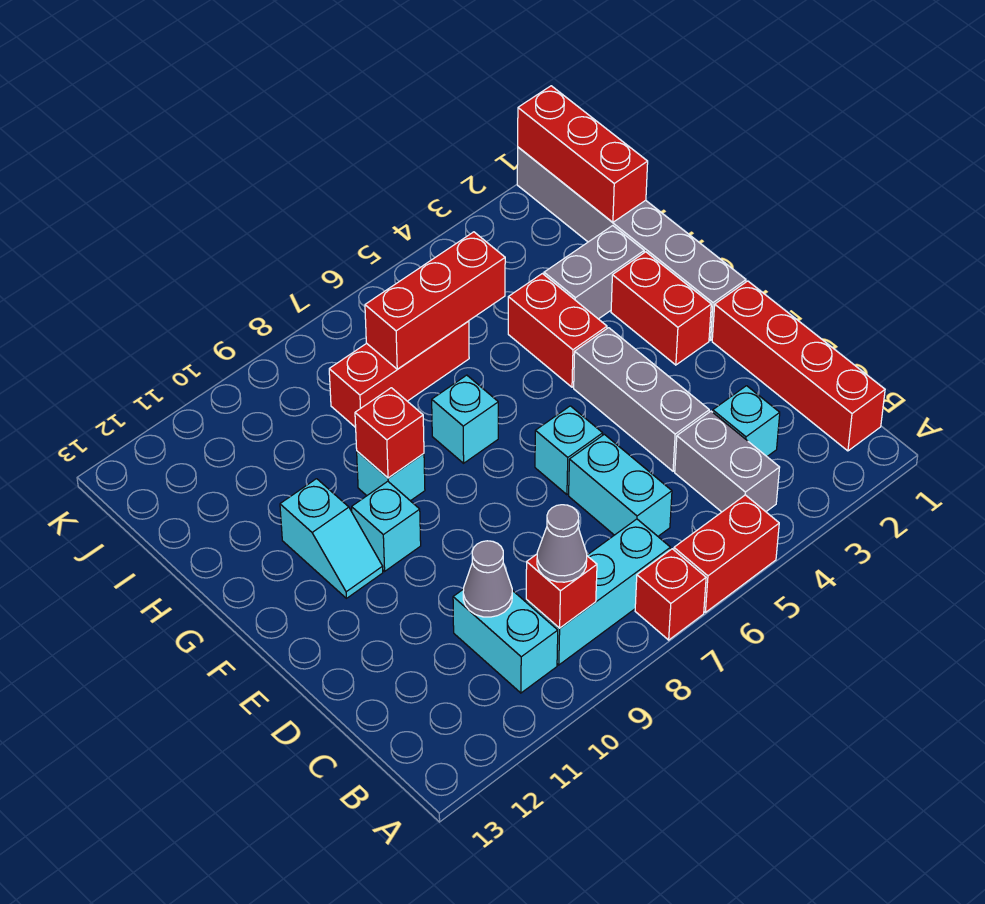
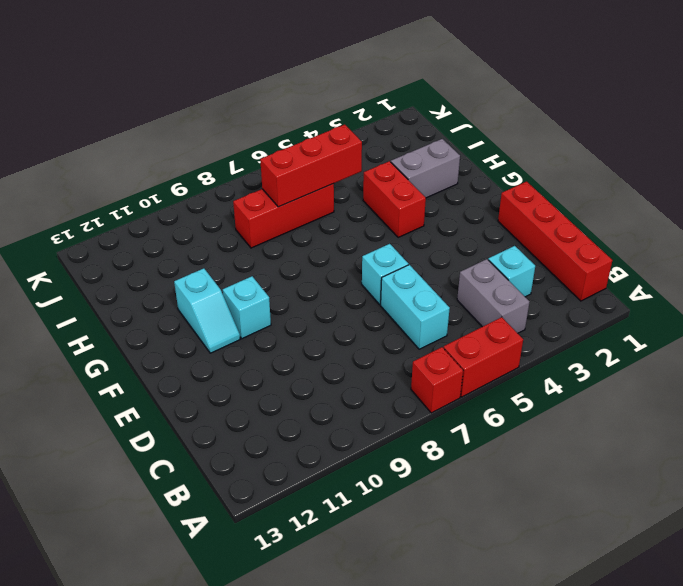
none -> cyan 1x3 brick [526,519,670,665]
none -> cyan 1x2 brick [453,589,558,693]
none -> grey 1x3 brick [574,328,709,471]

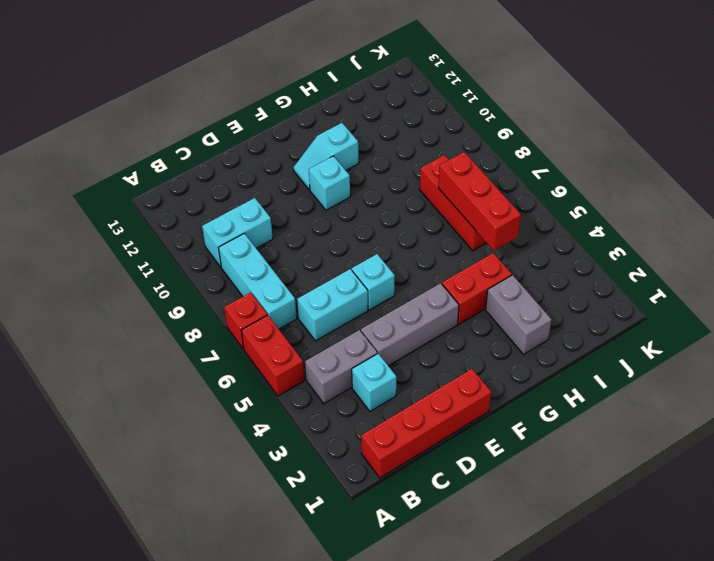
none -> grey 1x6 brick [517,147,746,340]
none -> red 1x2 brick [611,252,711,365]
none -> cyan 1x1 brick [432,375,498,463]

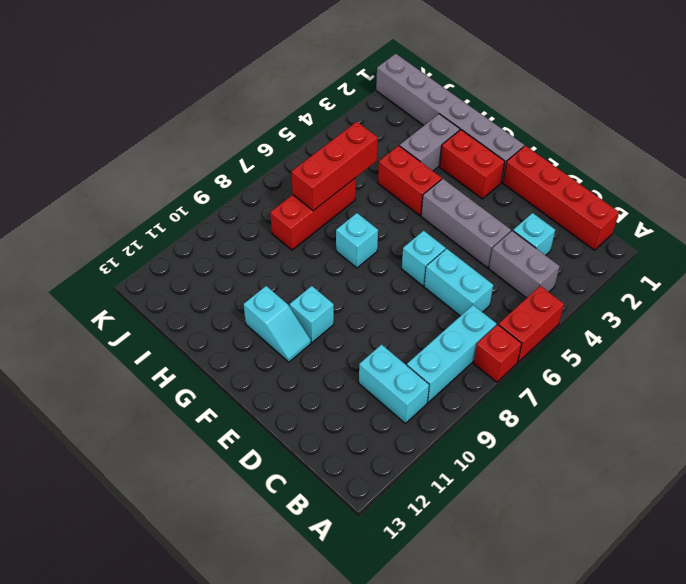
none -> cyan 1x1 brick [357,451,425,501]
none -> red 1x1 brick [526,554,597,628]
none -> grey 1x1 cone [463,541,512,617]

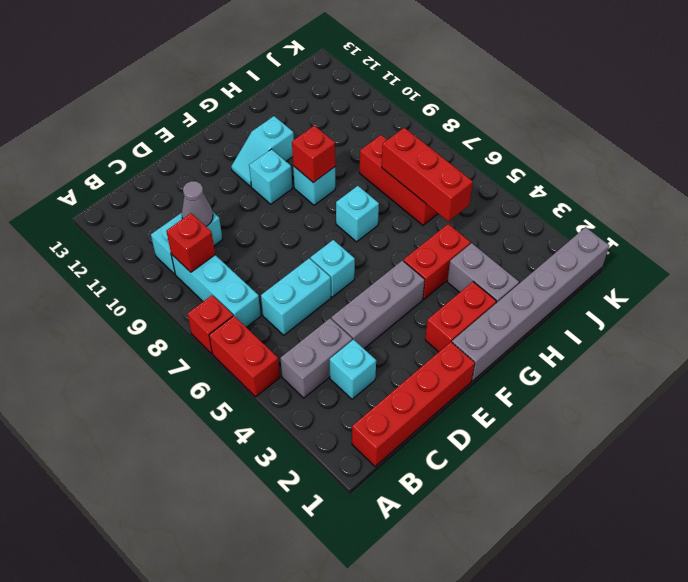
none -> red 1x3 brick [518,86,648,222]
none -> grey 1x1 cone [537,505,587,582]

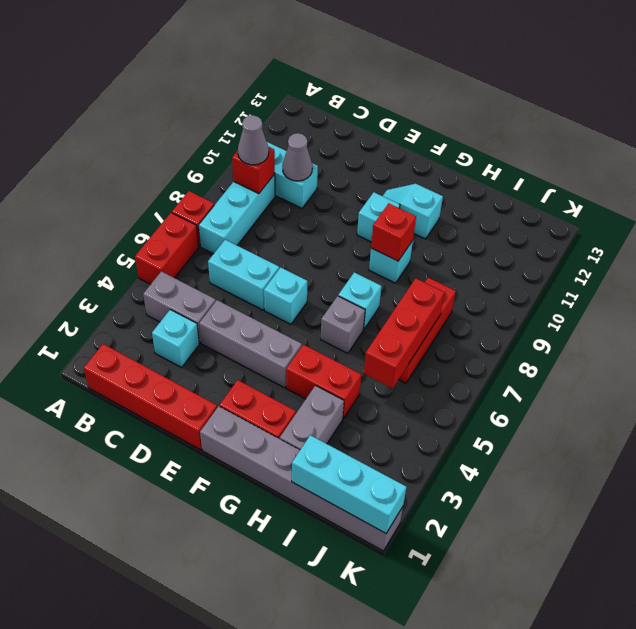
grey 1x1 brick [321,296,365,353] -> none
cyan 1x3 brick [292,435,406,533] -> red 1x3 brick [518,86,648,222]

